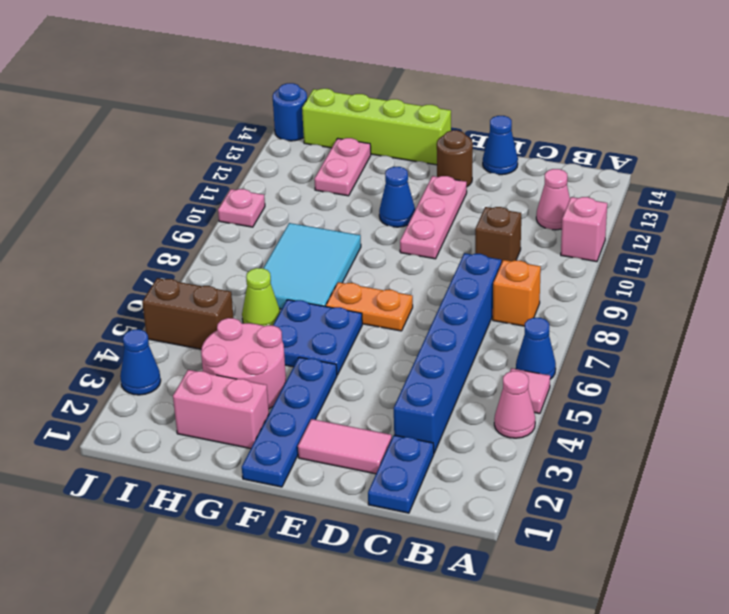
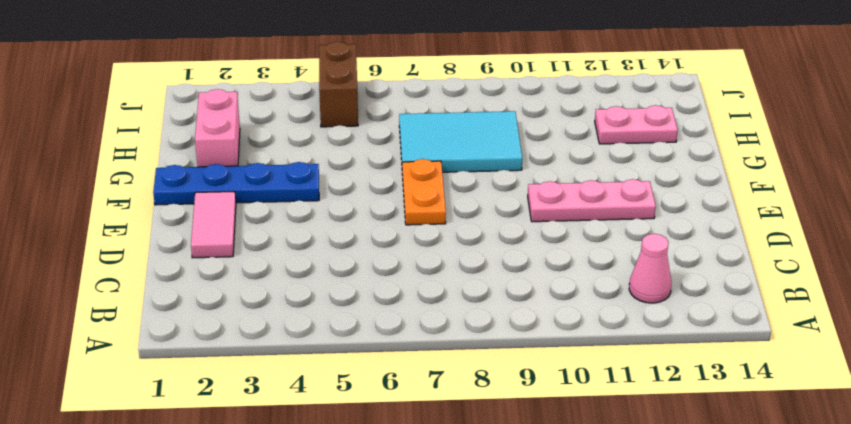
none -> pink 1x1 cone [494,371,535,438]
none -> pink 1x1 tile [510,368,550,414]
none -> blue 1x1 cone [516,318,556,379]

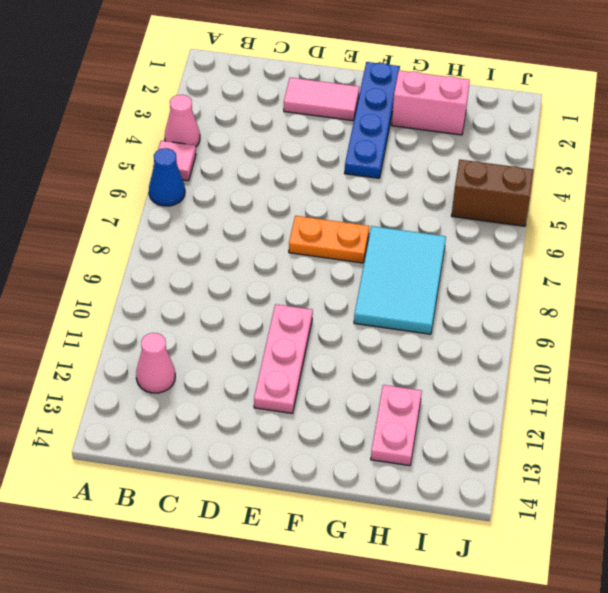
none -> pink 1x1 brick [561,197,607,262]
none -> orange 1x1 brick [493,260,541,326]
none -> blue 1x2 plate [368,435,434,513]

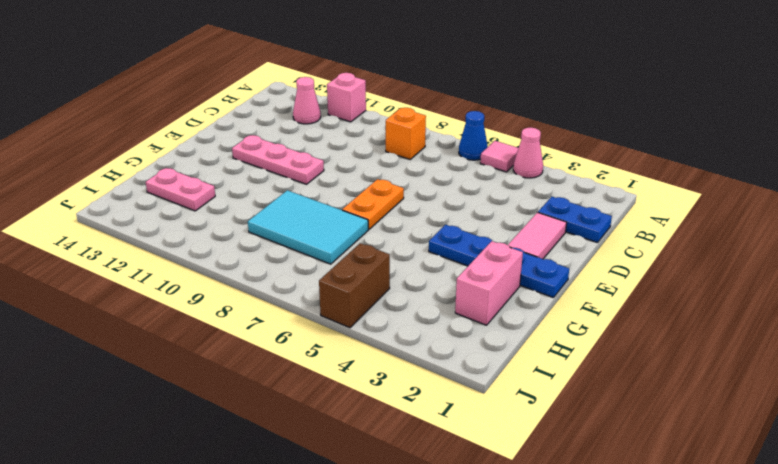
none -> blue 1x6 brick [394,253,501,453]
none -> brown 1x1 brick [475,207,521,263]
none -> blue 1x1 cone [483,116,518,175]

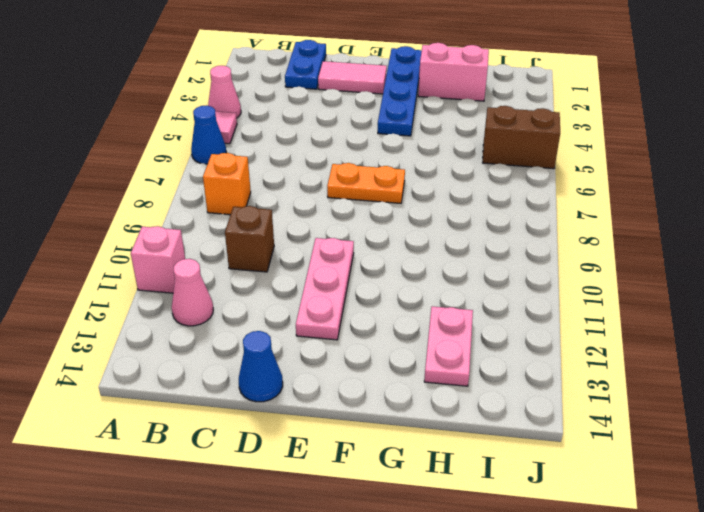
none -> blue 1x6 brick [394,253,501,453]
none -> brown 1x1 round brick [437,130,473,187]
none -> blue 2x2 plate [273,300,362,375]

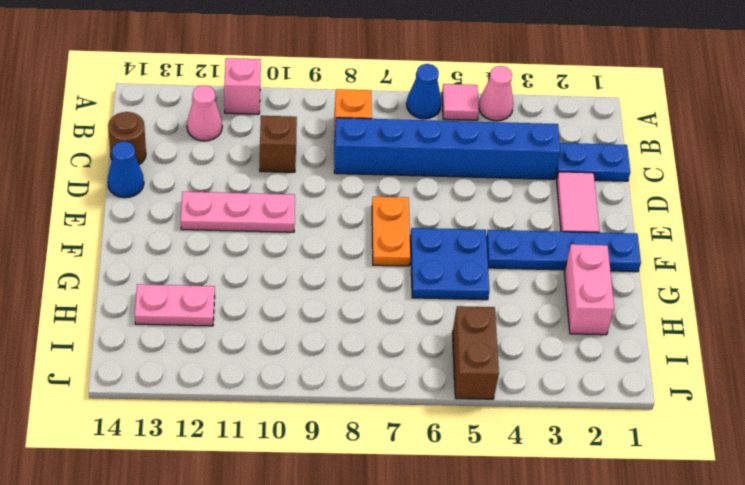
brown 1x1 round brick [108,112,146,165] -> brown 1x1 round brick moved to [437,130,473,187]
none -> blue 1x1 cone [379,167,415,227]
none -> lime 1x4 brick [302,89,451,165]
none -> pink 2x2 round brick [201,318,286,409]

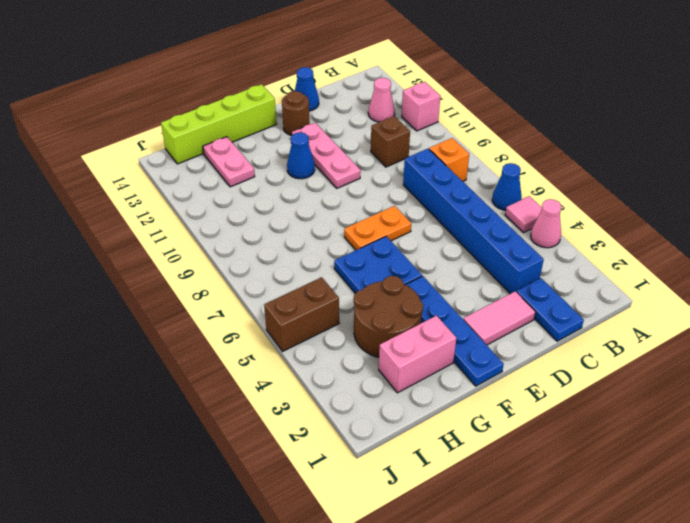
brown 2x2 round brick [354,276,423,357] -> pink 2x2 round brick [201,318,286,409]
none -> cyan 2x3 tile [263,223,361,309]
none -> lime 1x1 cone [242,268,280,326]
none -> blue 1x1 cone [120,329,161,395]

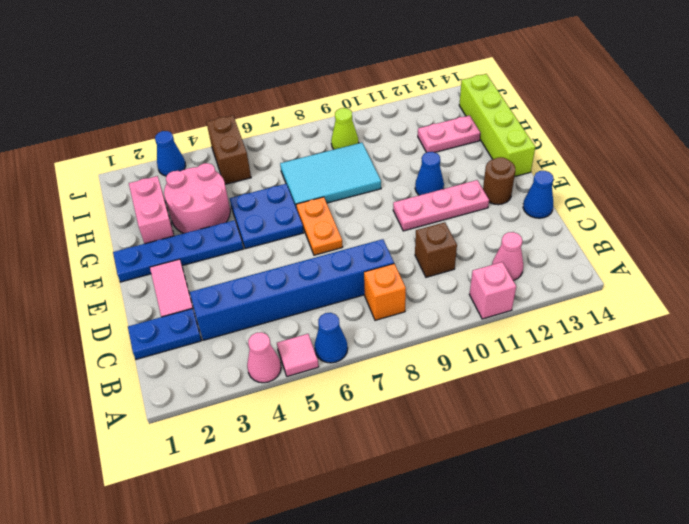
lime 1x1 cone [331,108,359,149] -> lime 1x1 cone moved to [242,268,280,326]
none -> pink 1x1 plate [218,189,265,227]
none -> blue 1x1 round brick [273,83,307,141]

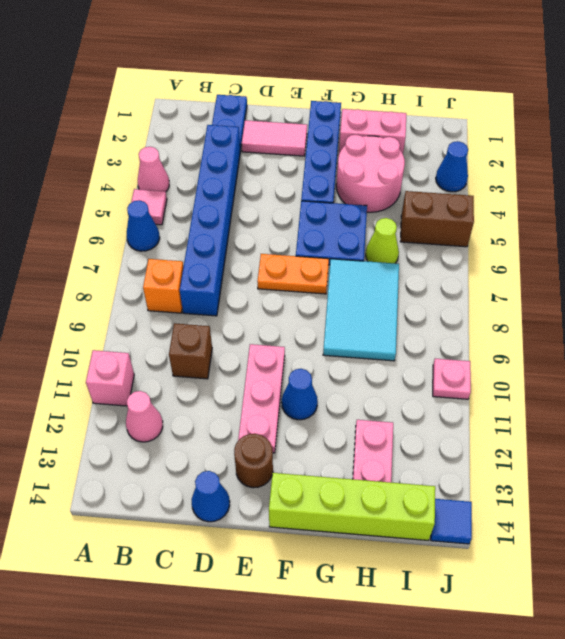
blue 1x1 tile [431,499,472,544] -> blue 1x1 round brick [273,83,307,141]

